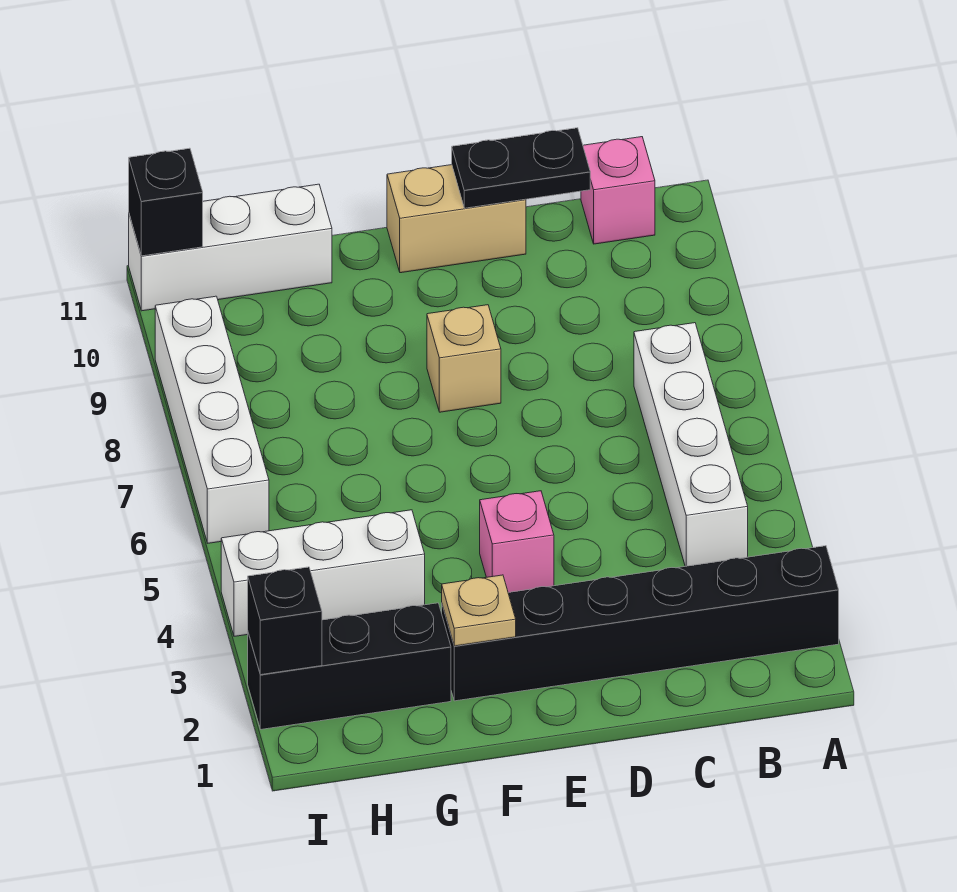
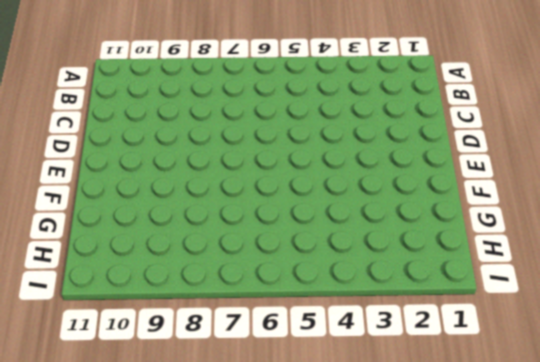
none -> black 1x6 brick [442,546,839,701]
none -> white 1x4 brick [634,323,748,566]
none -> pink 1x1 brick [581,137,655,244]

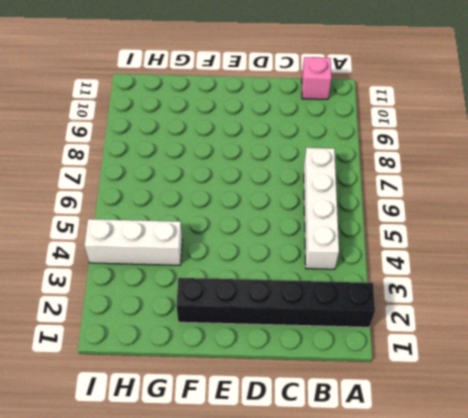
none -> tan 1x2 brick [387,165,526,273]
none -> pink 1x1 brick [480,491,554,593]
none -> tan 1x1 brick [427,305,501,412]

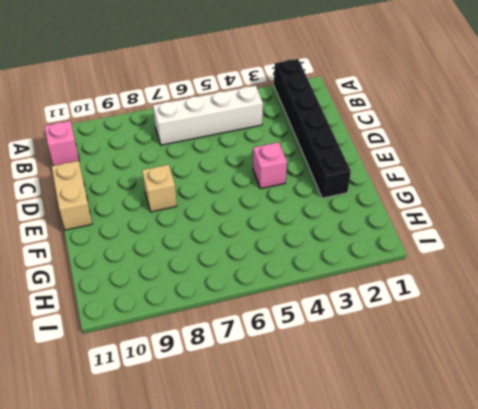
none -> black 1x3 brick [248,603,451,729]
none -> white 1x3 brick [221,510,425,636]
none -> white 1x3 brick [129,184,332,311]

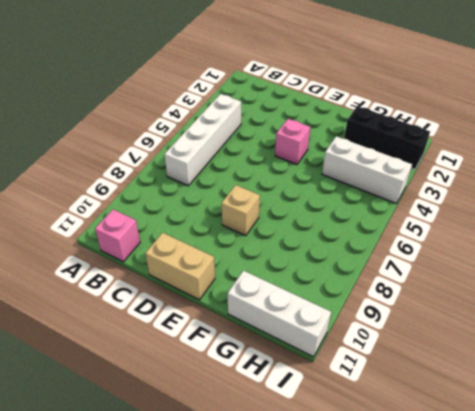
none -> black 1x6 brick [442,546,839,701]
none -> white 1x4 brick [155,296,269,543]
none -> black 1x2 plate [452,128,590,208]

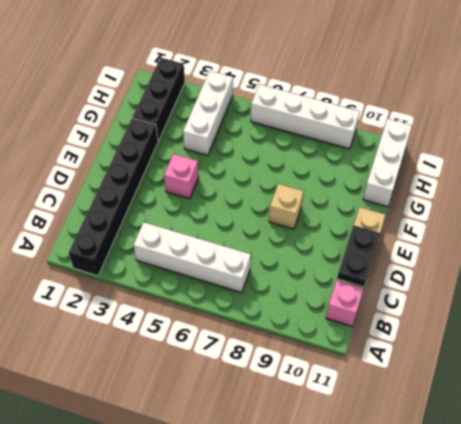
none -> tan 1x1 plate [442,575,516,646]
none -> black 1x1 brick [248,567,322,675]
none -> black 1x1 brick [129,148,203,256]

